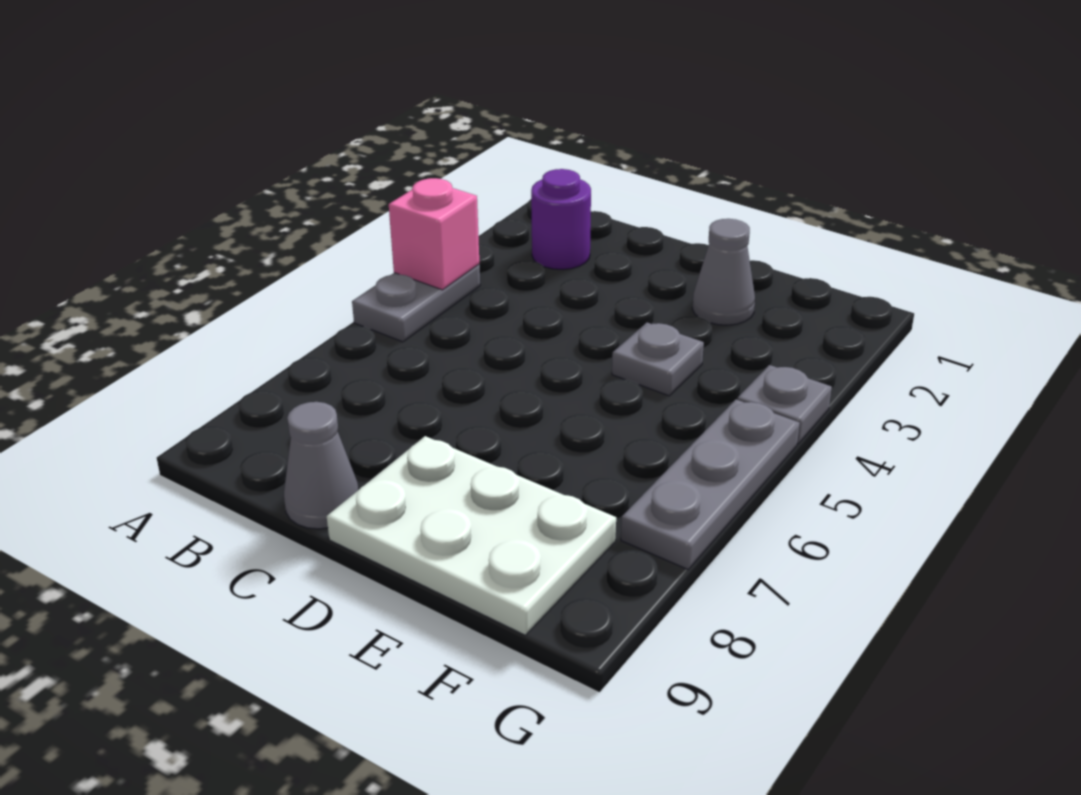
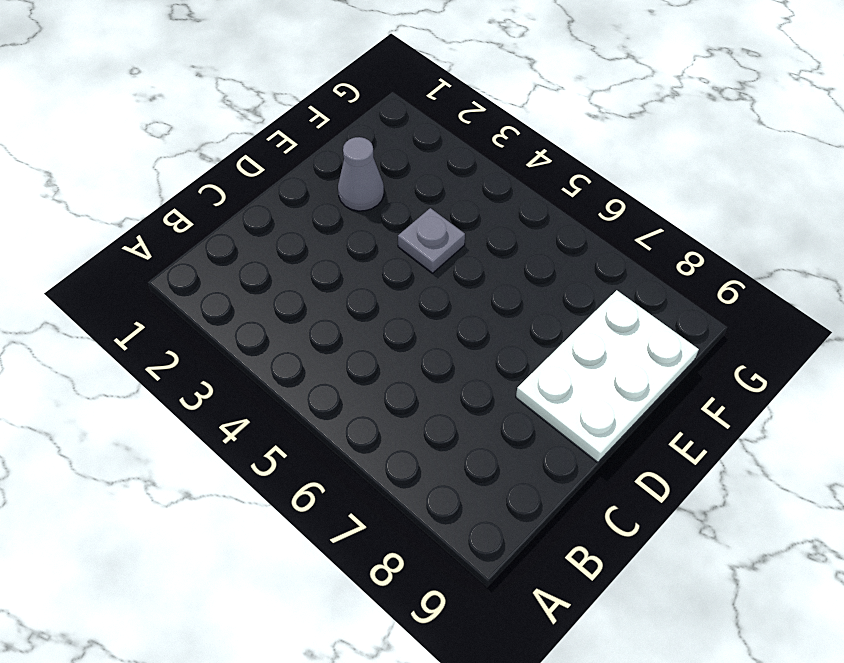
none -> grey 1x2 plate [352,264,480,342]
none -> purple 1x1 round brick [531,169,591,269]

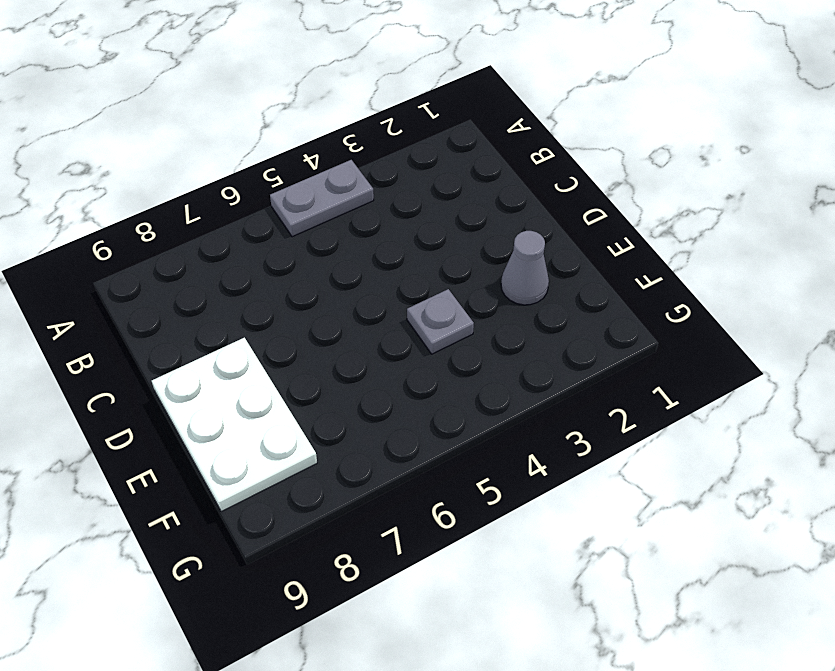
none -> purple 1x1 round brick [531,169,591,269]
none -> grey 1x1 cone [284,402,359,529]

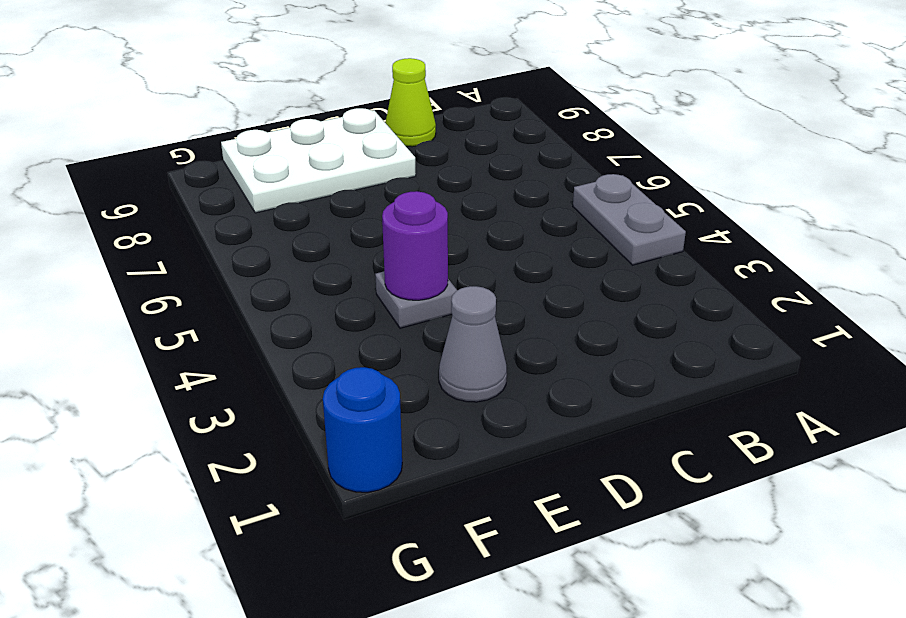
lime 1x1 cone [385,58,436,147] -> grey 1x1 cone [284,402,359,529]
purple 1x1 round brick [382,191,448,300] -> purple 1x1 round brick moved to [531,169,591,269]
blue 1x1 round brick [323,367,402,492] -> none
none -> grey 1x1 plate [737,365,832,444]
none -> grey 1x3 plate [621,400,800,569]

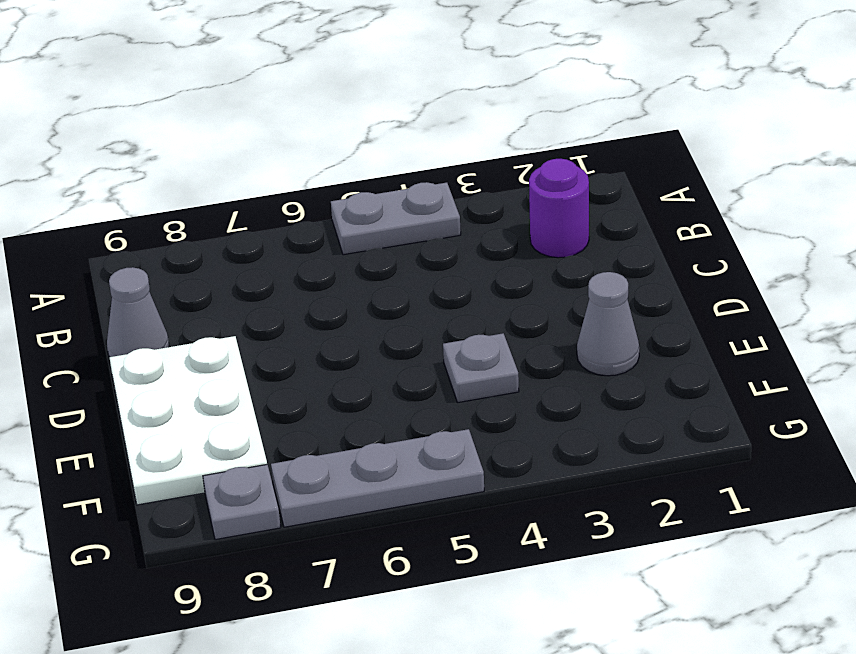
grey 1x1 plate [203,464,281,540] -> grey 1x1 plate moved to [737,365,832,444]
none -> pink 1x1 brick [389,178,479,290]

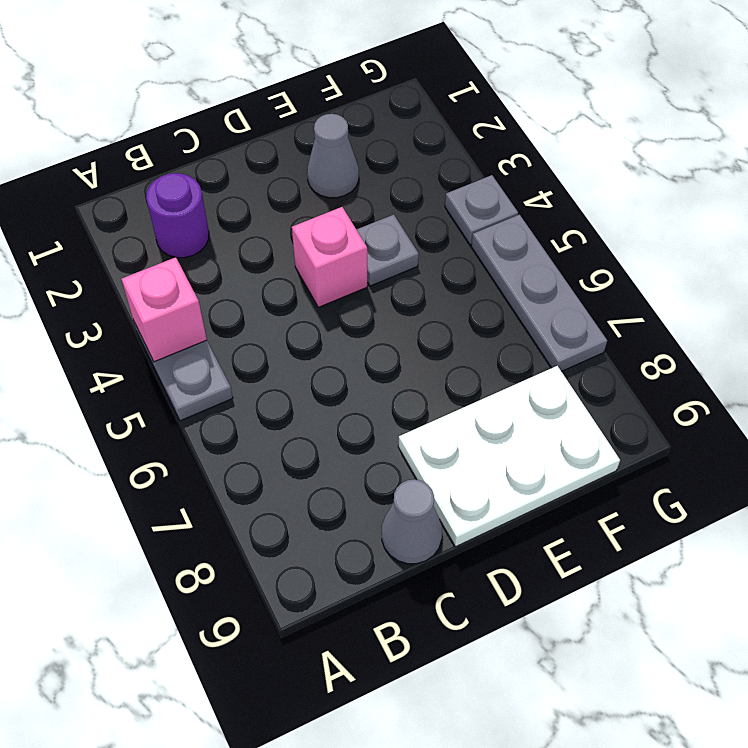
pink 1x1 brick [292,207,367,307] -> none

